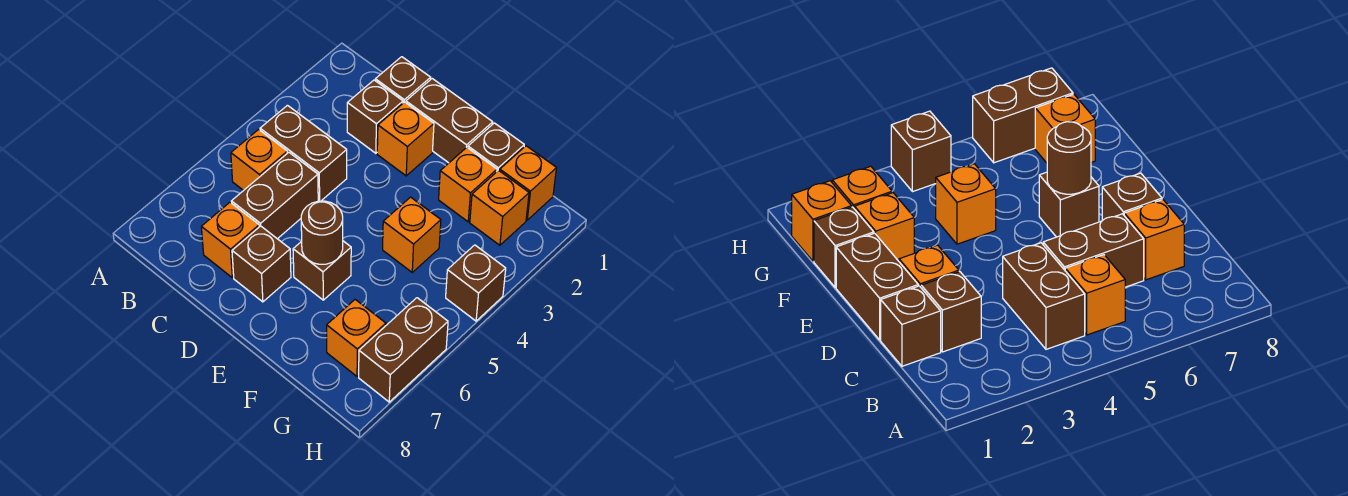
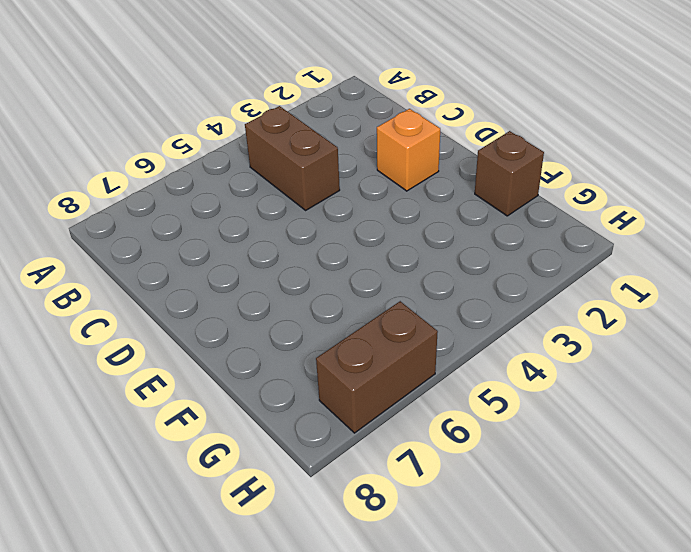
none -> orange 1x1 brick [231,129,287,190]
none -> brown 1x1 brick [375,57,431,103]
none -> brown 1x1 brick [347,80,403,153]

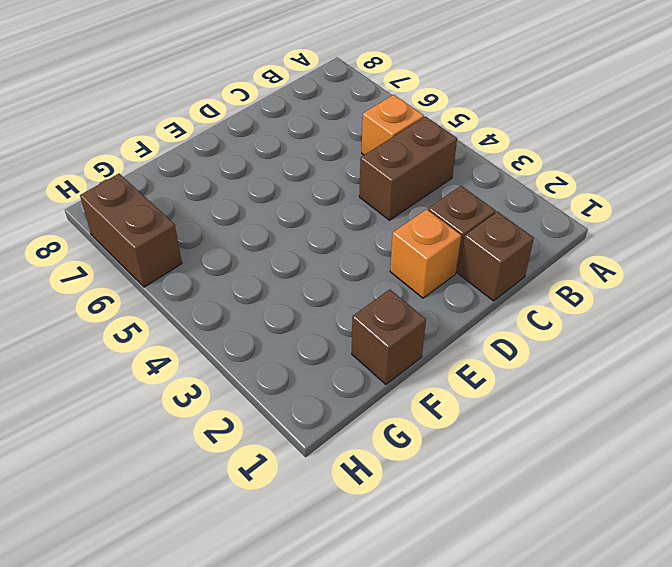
none -> brown 1x2 brick [231,152,318,239]
none -> orange 1x1 brick [201,202,259,278]
none -> brown 1x2 brick [406,79,493,163]

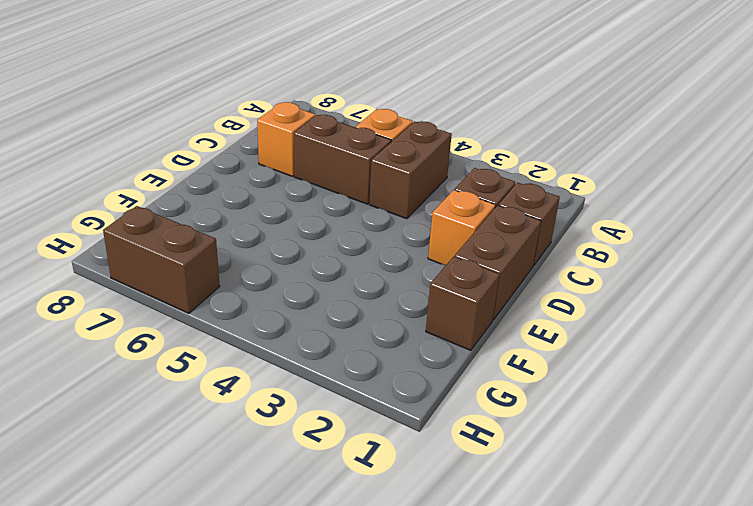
none -> brown 1x1 brick [232,226,291,302]
none -> brown 1x1 brick [293,241,351,300]
none -> orange 1x1 brick [439,147,497,222]

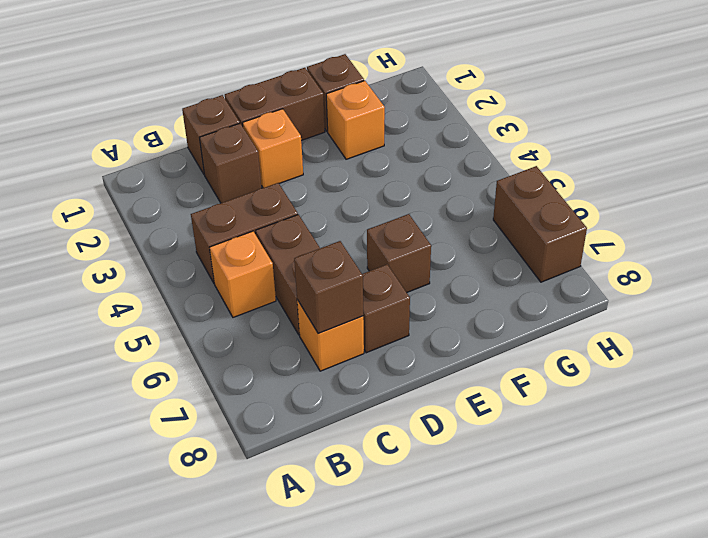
brown 1x1 brick [294,241,363,333] -> brown 1x1 brick moved to [446,245,506,321]
none -> orange 1x1 brick [383,197,441,272]
none -> orange 1x1 brick [500,146,556,220]
none -> orange 1x1 brick [470,170,529,245]

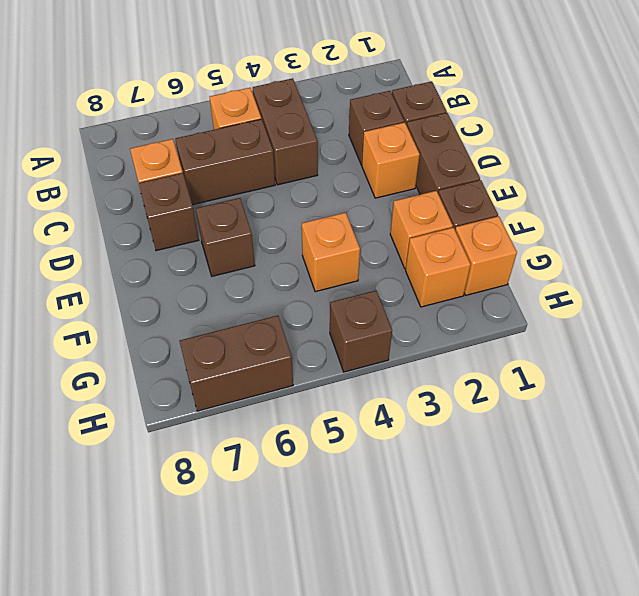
none -> orange 1x1 brick [327,300,386,376]
none -> brown 1x1 round brick [301,201,343,264]

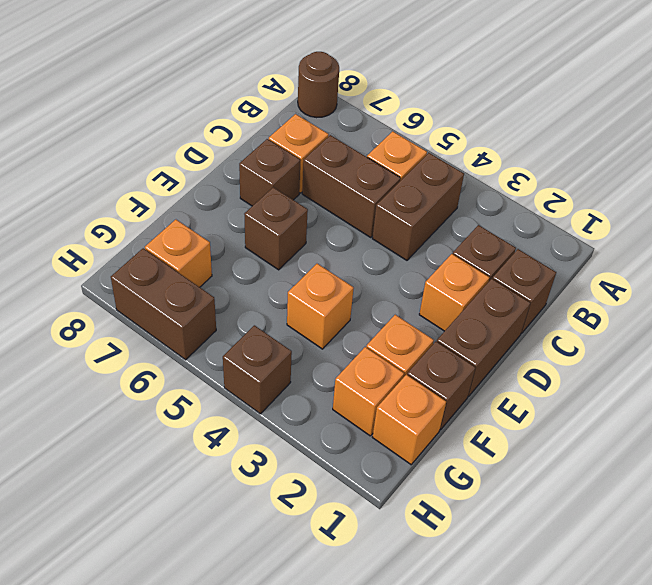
brown 1x1 round brick [298,52,339,118] -> brown 1x1 round brick moved to [301,201,343,264]

